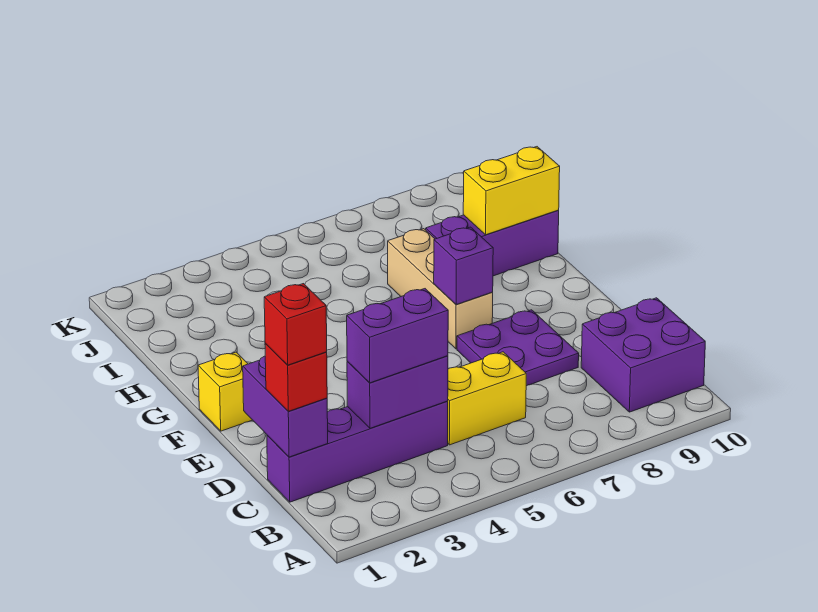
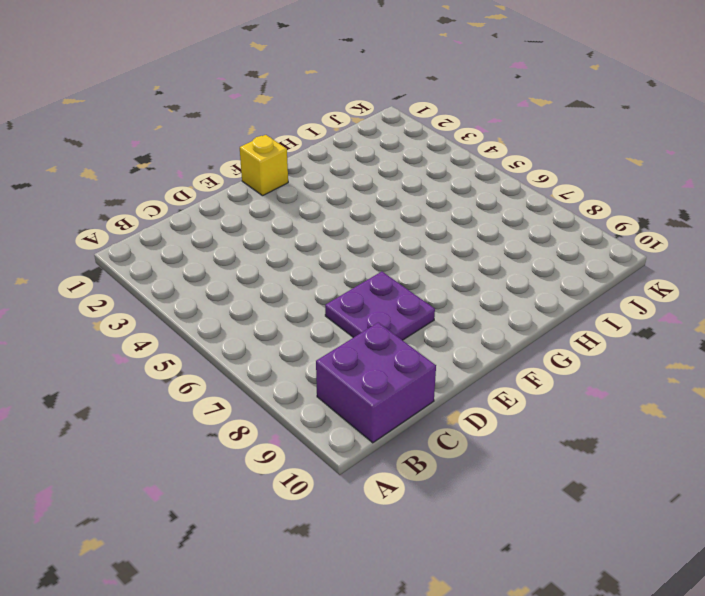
none -> purple 1x4 brick [267,401,448,502]
none -> yellow 1x2 brick [448,352,526,445]
none -> tan 1x3 brick [388,229,493,349]

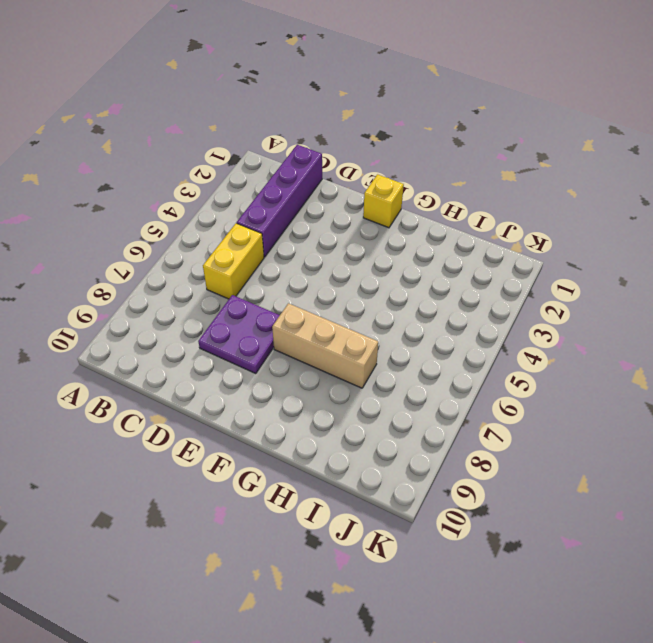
none -> purple 2x2 brick [581,298,705,412]
none -> purple 1x3 brick [426,210,559,276]
none -> purple 1x2 brick [243,356,328,457]

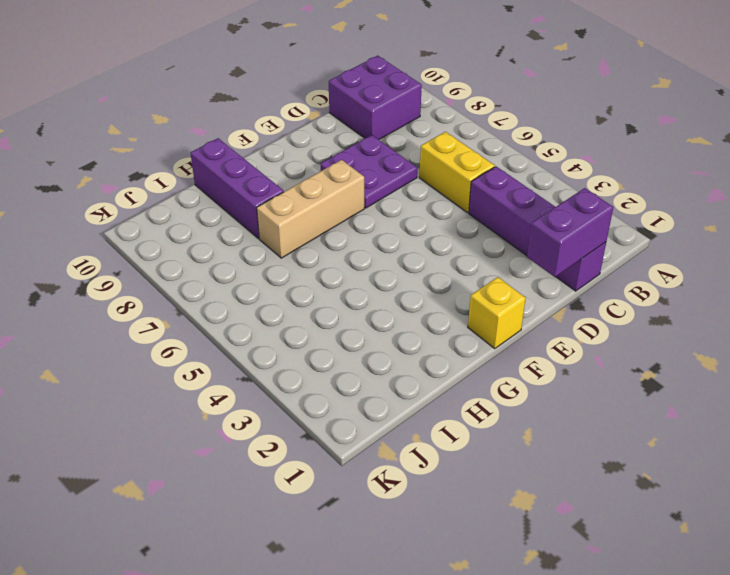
none -> purple 1x2 brick [347,356,448,428]
none -> purple 1x1 brick [434,227,493,305]
none -> yellow 1x2 brick [463,147,560,235]

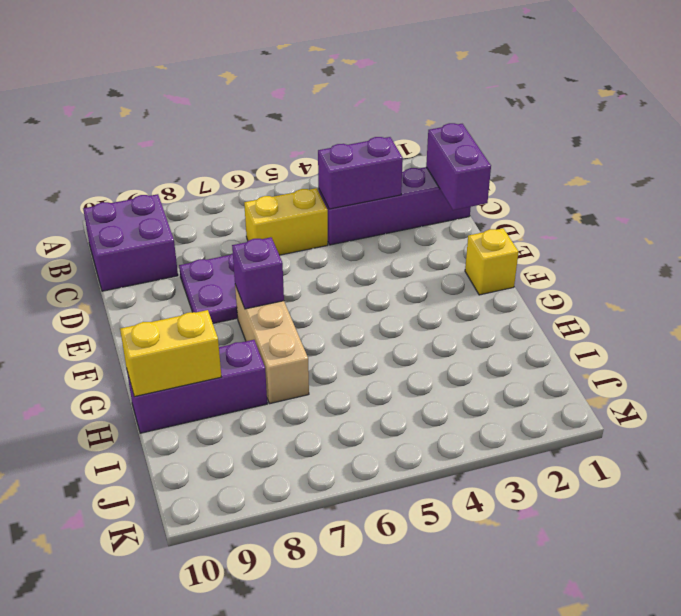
none -> red 1x1 brick [265,344,327,411]
none -> purple 1x2 brick [347,289,448,383]
none -> red 1x1 brick [264,284,327,365]

